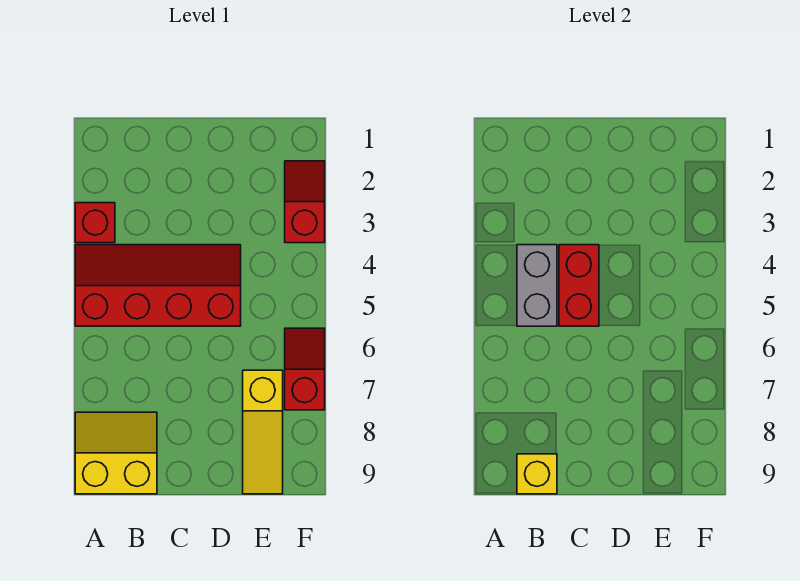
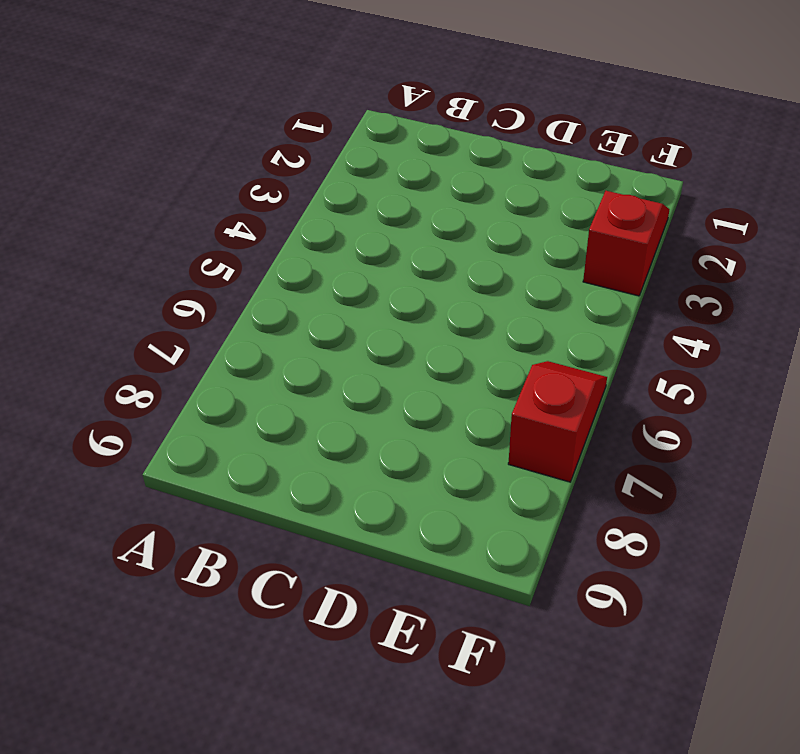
none -> red 1x1 brick [75,203,115,243]
none -> red 2x4 slope [75,245,241,326]

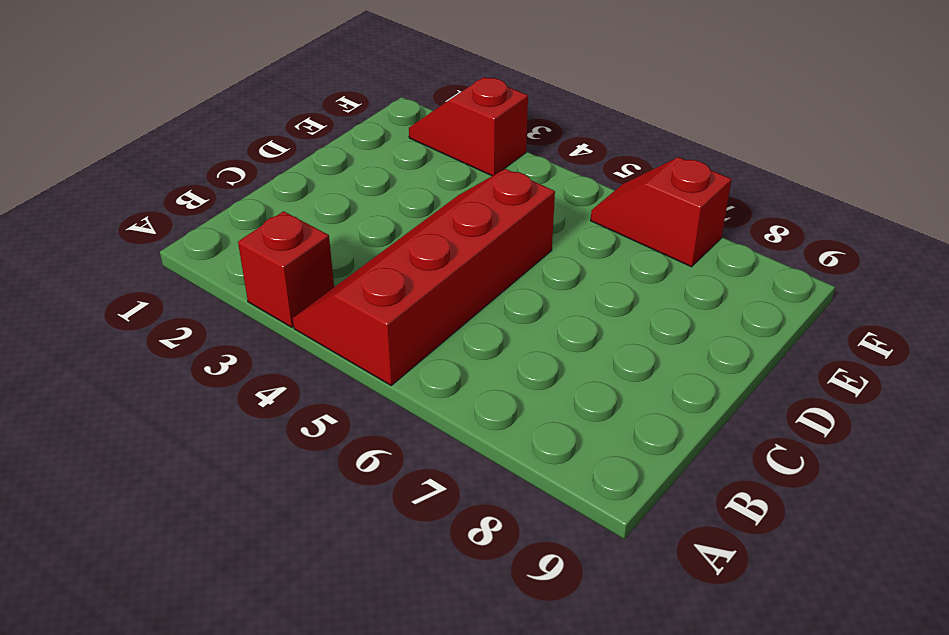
none -> yellow 2x2 slope [75,412,157,494]
none -> yellow 1x3 slope [243,370,283,494]

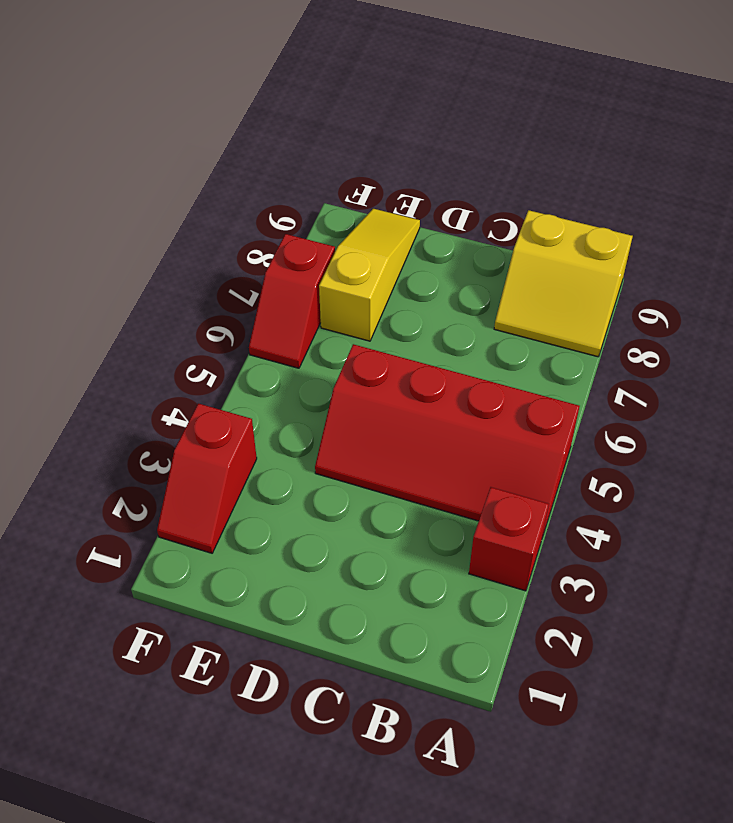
none -> grey 1x2 brick [517,245,557,326]
none -> yellow 1x1 brick [517,454,557,494]

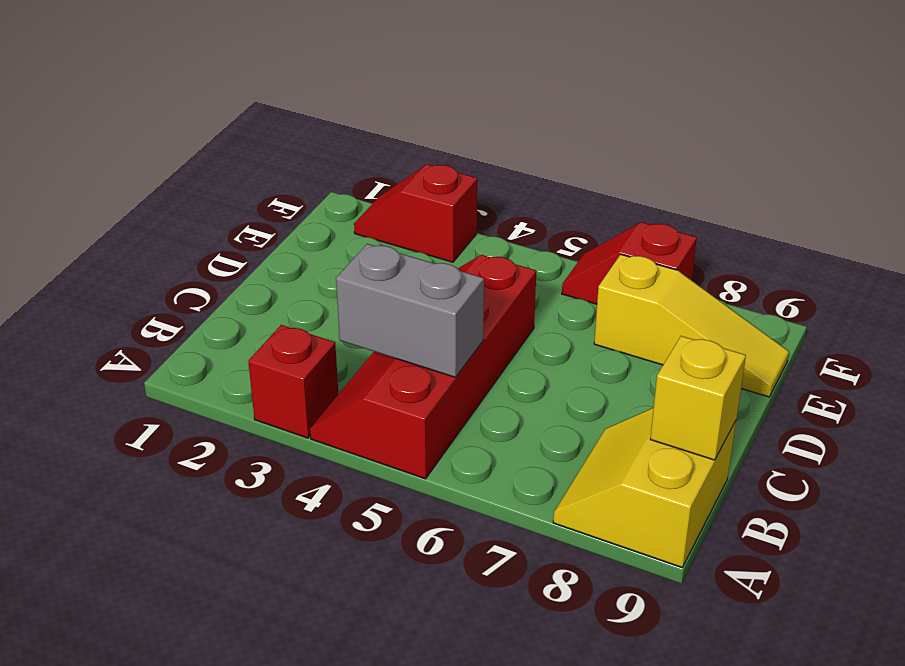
none -> red 1x2 brick [559,245,599,326]

